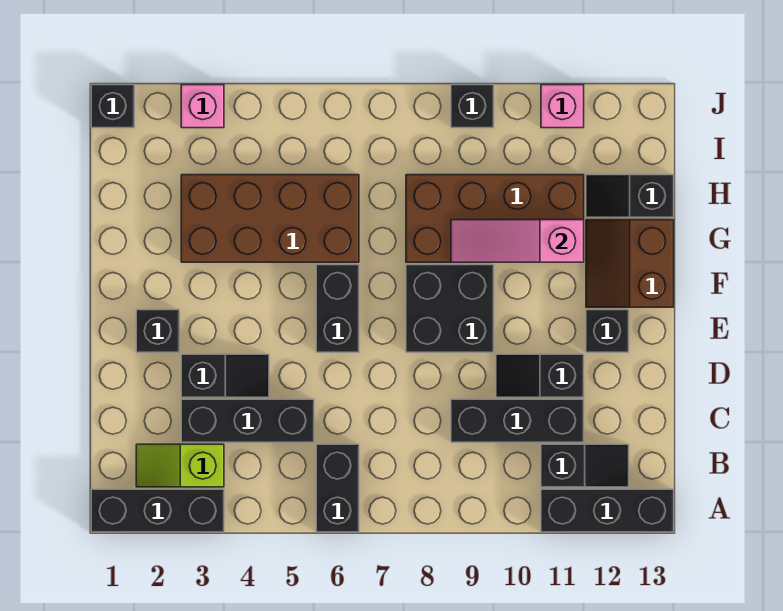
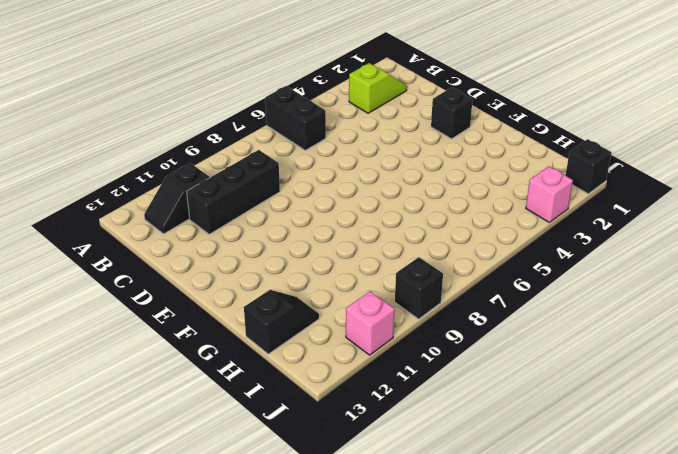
none -> black 1x3 brick [91,489,224,532]
none -> black 1x3 brick [541,489,674,532]
none -> black 1x3 brick [181,399,314,442]

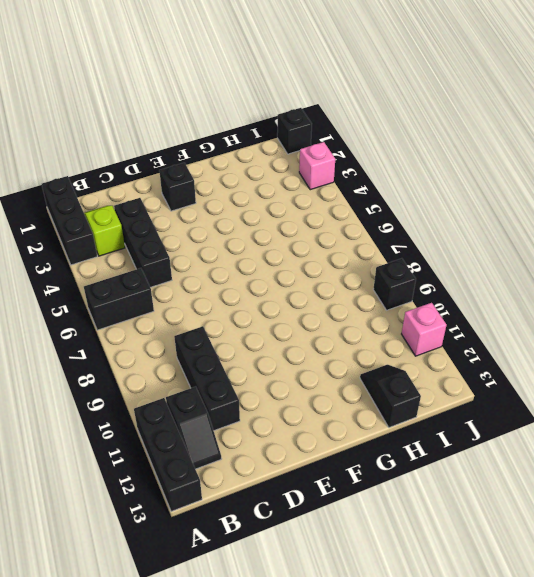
none -> black 1x2 slope [181,354,269,397]
none -> black 1x2 slope [496,354,584,397]
none -> black 1x2 brick [316,265,359,352]

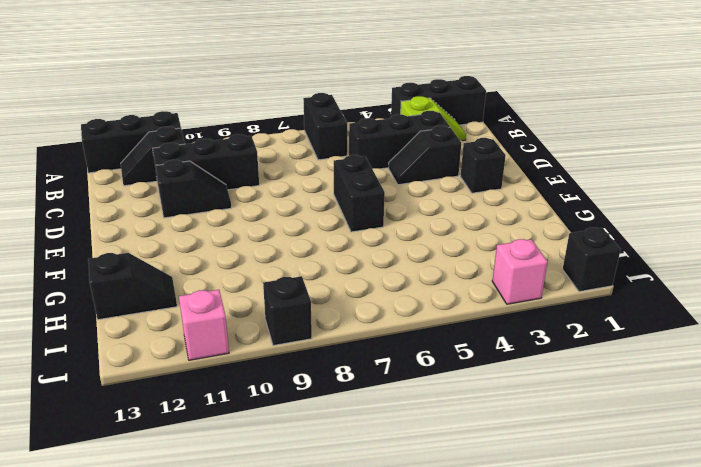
none -> black 2x2 brick [406,265,494,352]
none -> black 1x1 brick [586,310,629,352]
none -> brown 2x2 slope [586,220,674,307]

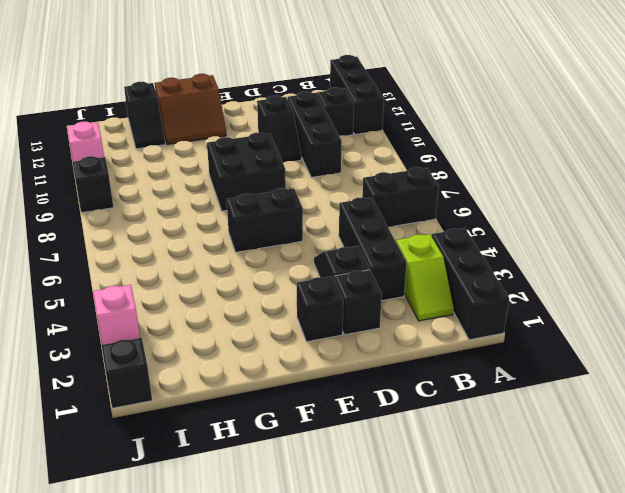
black 1x1 brick [335,270,382,335] -> black 1x1 brick moved to [586,310,629,352]
none -> brown 2x4 brick [181,175,359,262]
none -> brown 2x4 brick [406,175,584,262]
none -> pink 1x3 slope [451,220,584,262]

